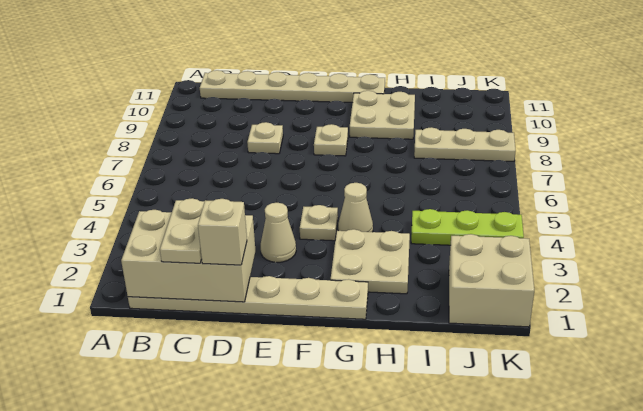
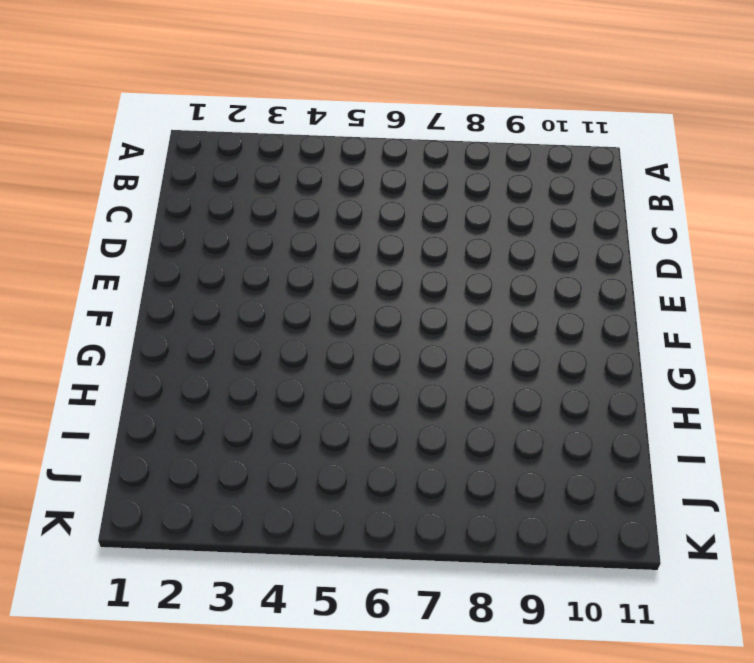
none -> tan 1x6 plate [128,276,368,319]
none -> tan 1x6 plate [200,70,385,103]
none -> tan 1x1 plate [247,122,283,154]

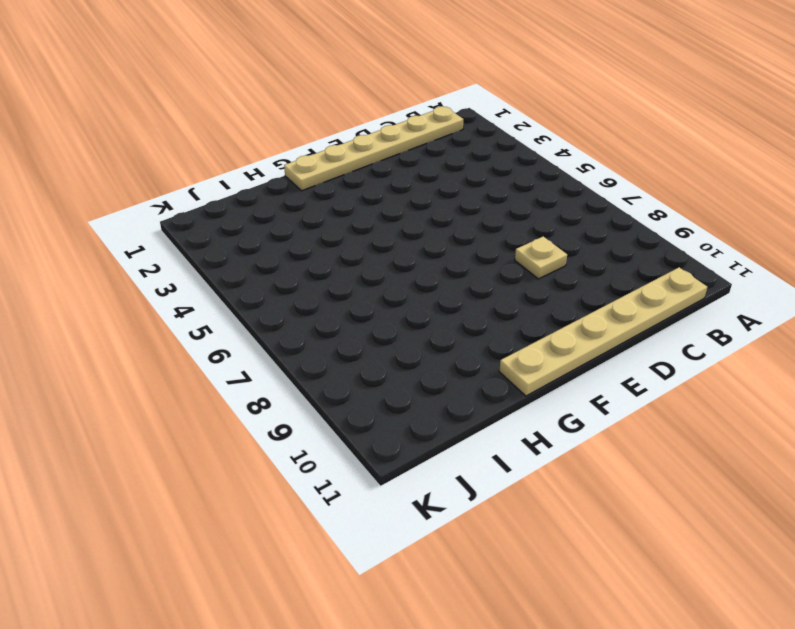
none -> tan 1x1 cone [261,203,296,262]
none -> tan 1x1 plate [300,205,338,241]
none -> tan 1x1 plate [314,124,348,156]

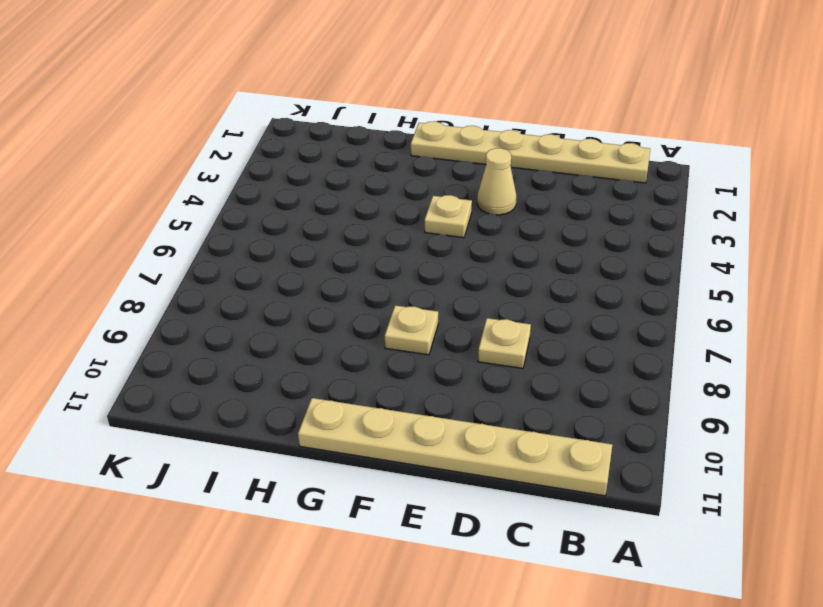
none -> tan 2x2 plate [331,229,410,294]
none -> tan 1x1 cone [338,183,373,232]
none -> tan 2x2 plate [350,91,415,139]

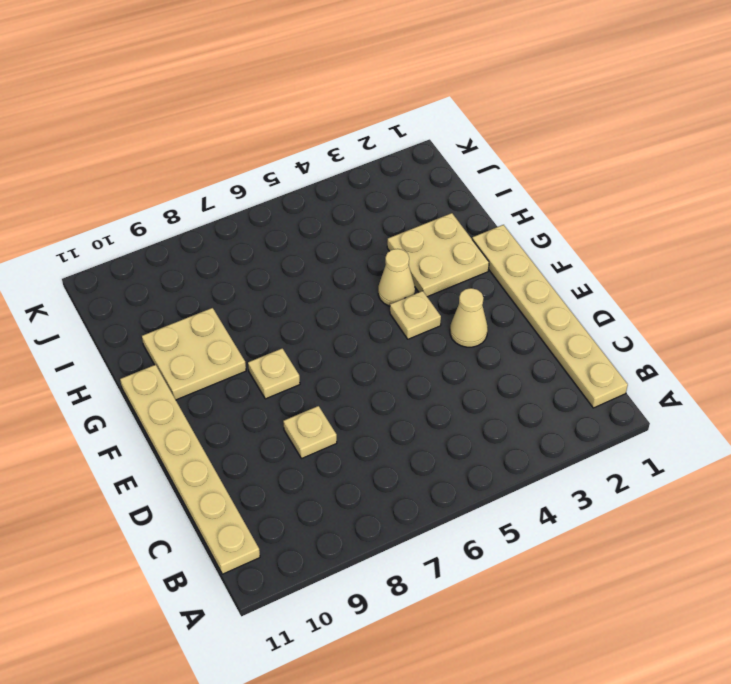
none -> lime 1x3 plate [411,209,524,245]
none -> tan 1x3 plate [414,127,516,161]
none -> tan 2x2 brick [449,234,534,327]

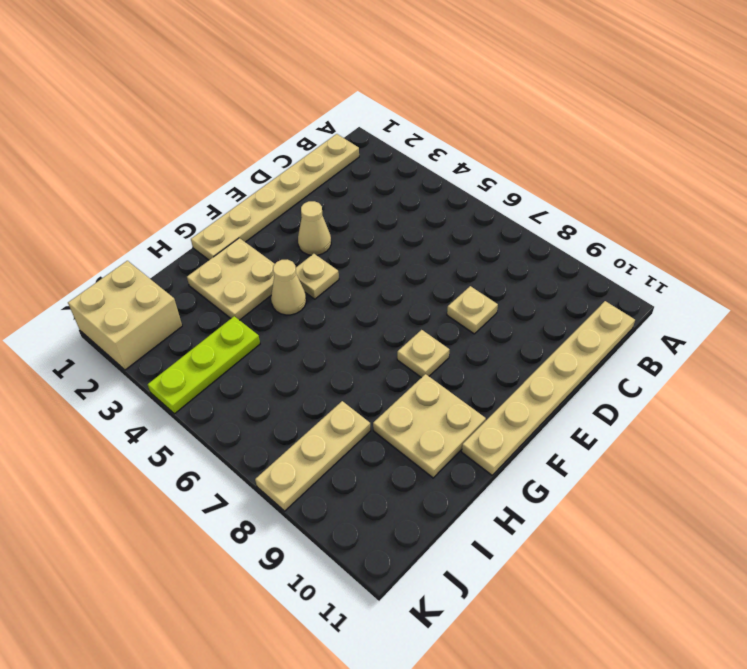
none -> tan 2x3 brick [121,210,256,302]
none -> tan 1x2 plate [160,198,205,263]
none -> tan 1x1 brick [198,199,247,265]

